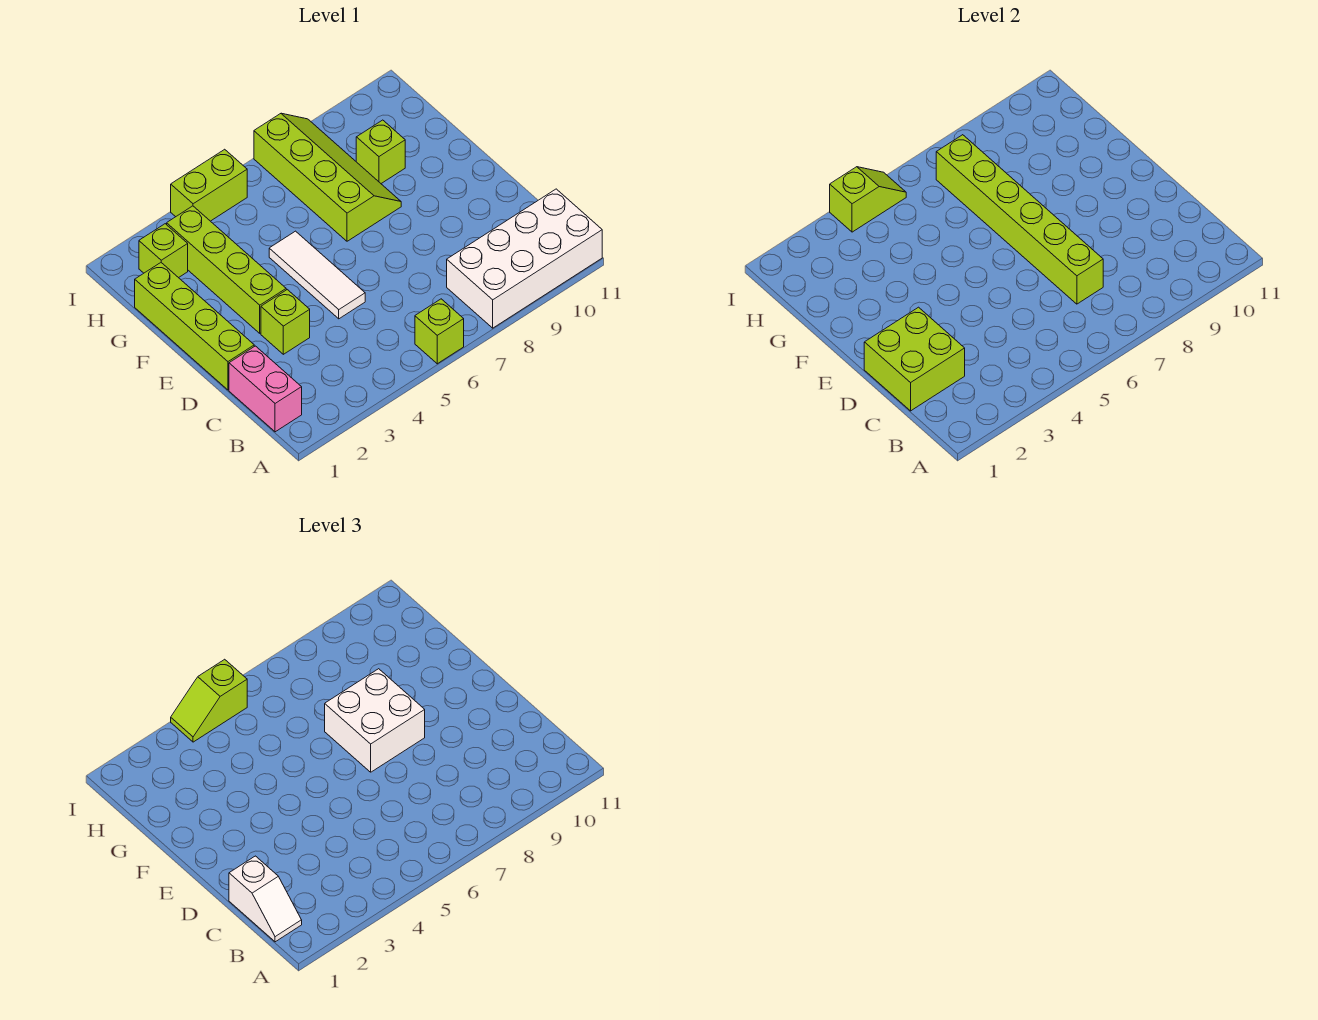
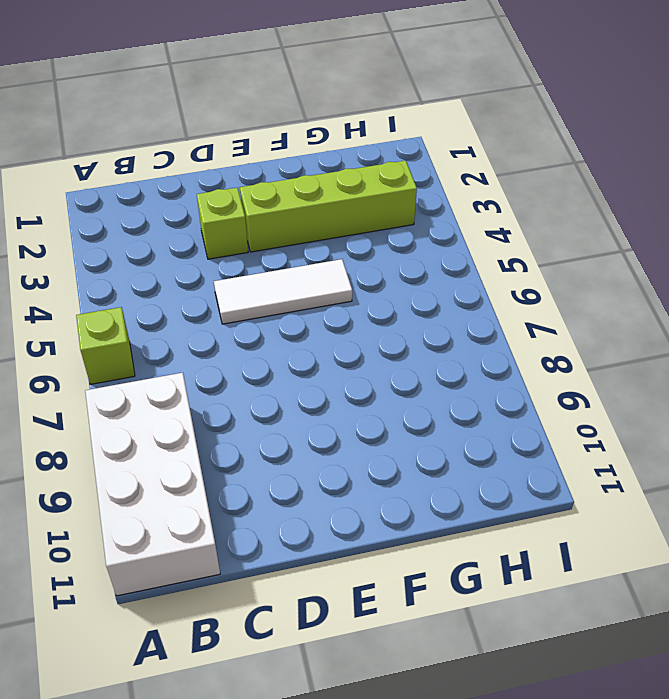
none -> pink 1x2 brick [229,346,302,432]
none -> lime 1x4 brick [135,263,254,390]
none -> lime 2x4 slope [254,113,401,241]

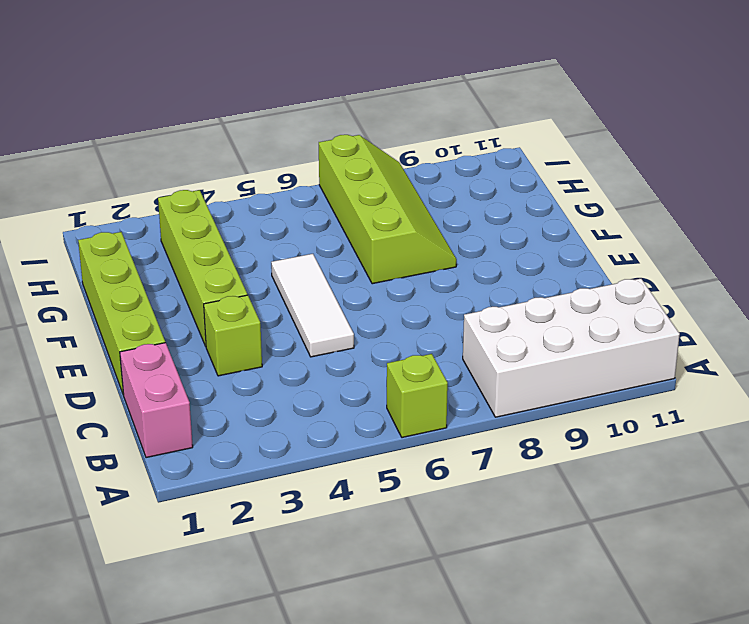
none -> lime 1x1 brick [356,120,405,183]
none -> lime 1x1 brick [139,224,188,278]
none -> lime 1x2 brick [171,149,247,221]

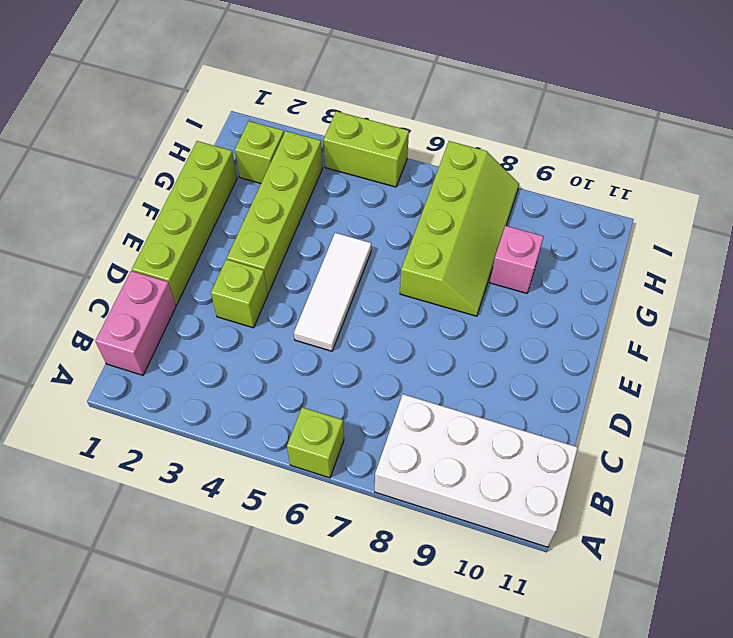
pink 1x1 brick [490,226,544,293] -> lime 1x1 brick [356,120,405,183]
none -> lime 2x2 brick [864,307,965,411]
none -> lime 1x6 brick [936,135,1103,304]
none -> lime 1x2 slope [830,167,906,232]

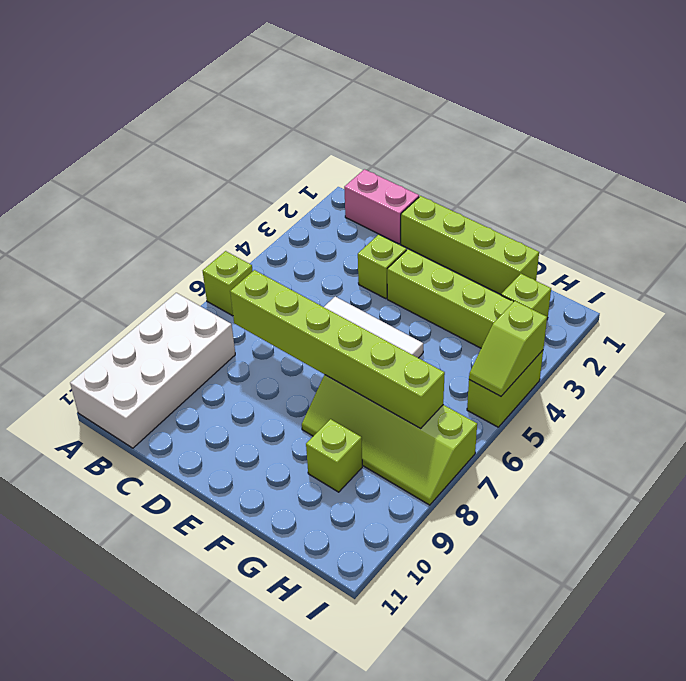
none -> lime 2x2 brick [864,307,965,411]
none -> white 1x2 slope [229,856,302,942]
none -> white 2x2 brick [325,669,425,772]

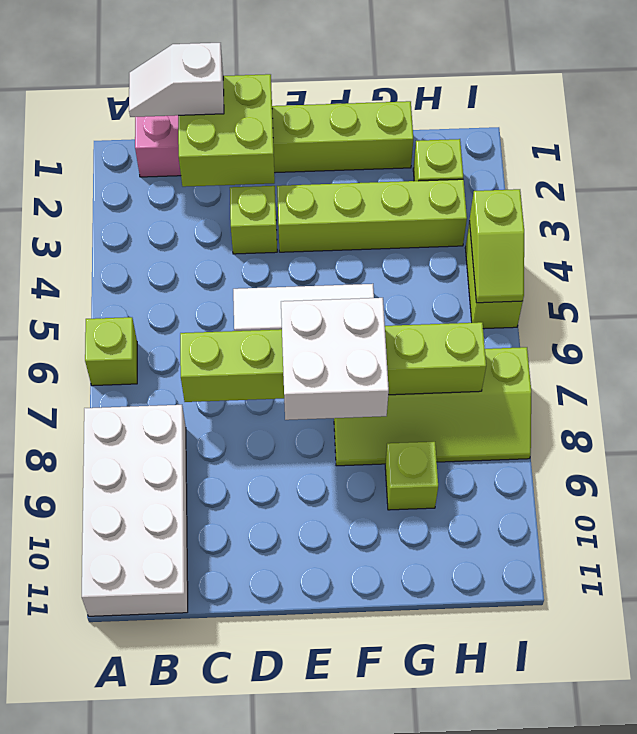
none -> lime 1x2 slope [171,659,247,742]

